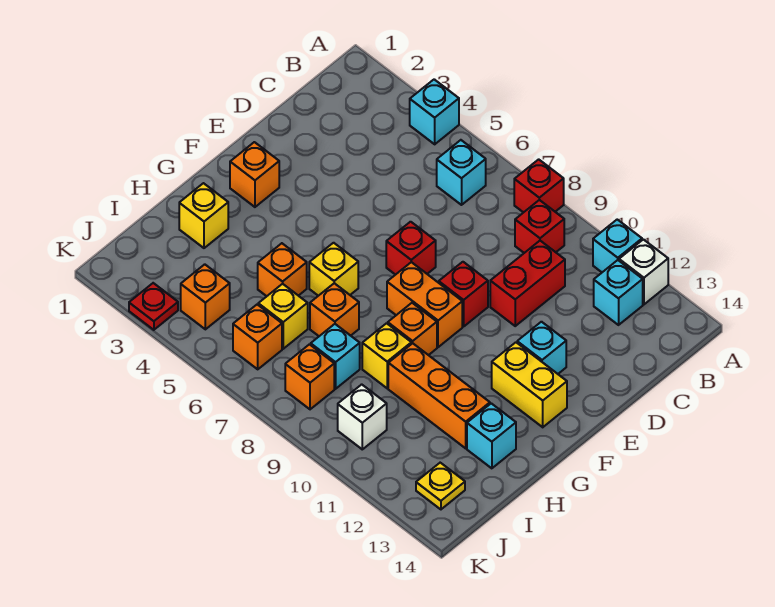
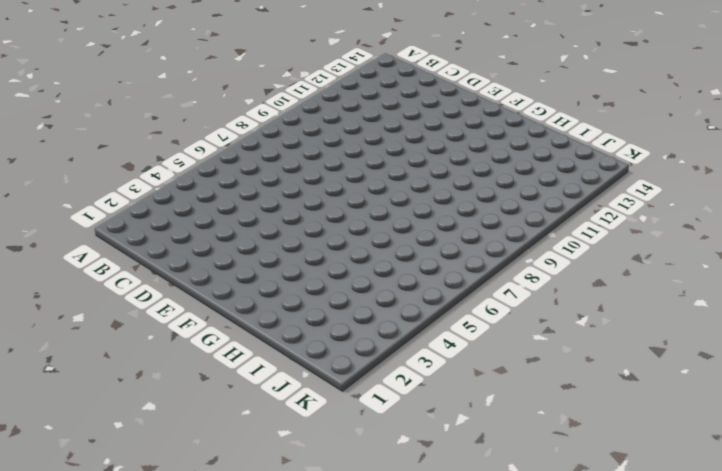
none -> cyan 1x1 brick [410,79,459,144]
none -> red 1x1 brick [514,159,564,213]
none -> cyan 1x1 brick [593,220,642,272]
none -> white 1x1 brick [619,239,668,304]

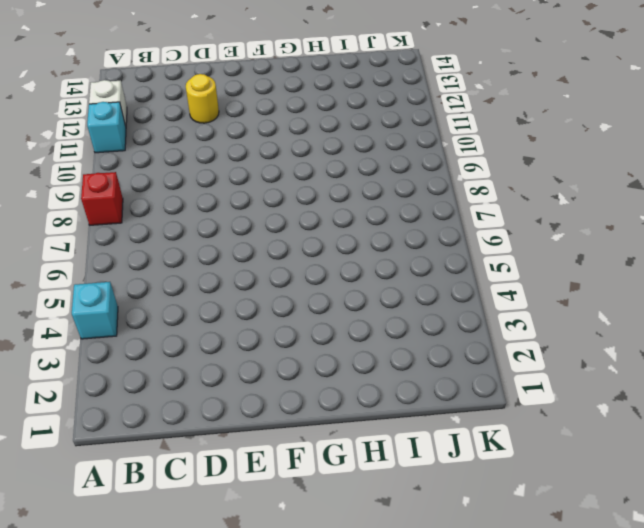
yellow 1x1 round brick [186,74,219,123] -> none
none -> cyan 1x1 brick [437,140,486,205]
none -> red 1x1 brick [515,200,564,253]
none -> cyan 1x1 brick [594,260,643,325]
none -> red 1x2 brick [490,241,565,326]

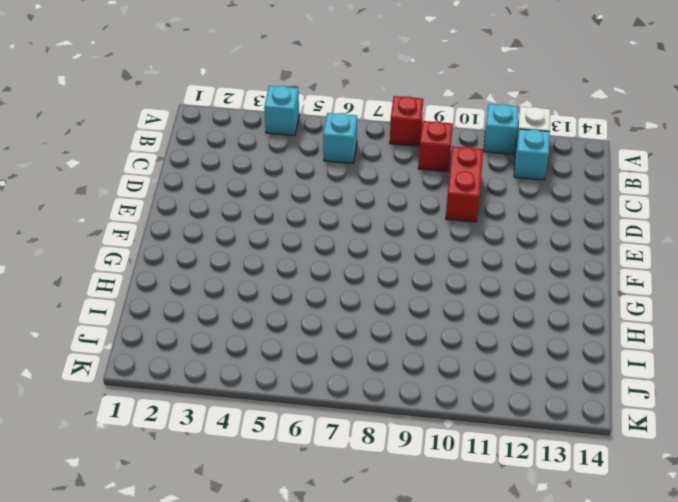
none -> red 1x1 brick [386,222,436,275]
none -> red 1x1 brick [439,262,488,327]
none -> cyan 1x1 brick [517,322,566,374]
none -> orange 1x1 brick [230,142,279,207]

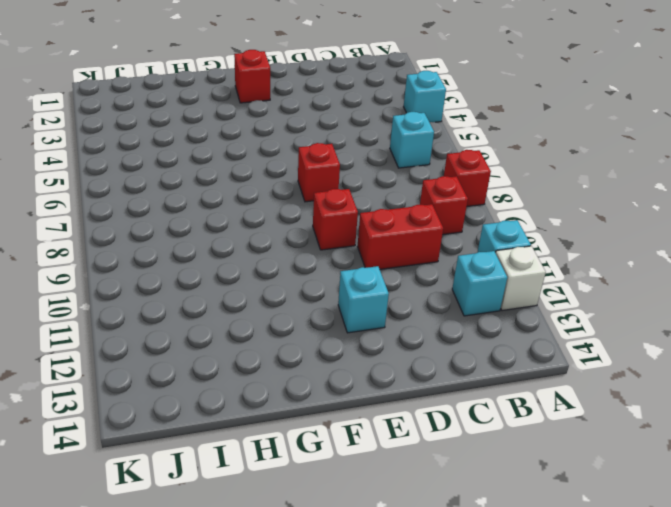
red 1x1 brick [234,50,270,103] -> orange 1x1 brick [230,142,279,207]
none -> orange 1x2 brick [387,262,462,347]
none -> yellow 1x2 brick [492,342,567,427]
none -> yellow 1x1 brick [309,243,358,296]
none -> orange 1x1 brick [388,303,437,355]

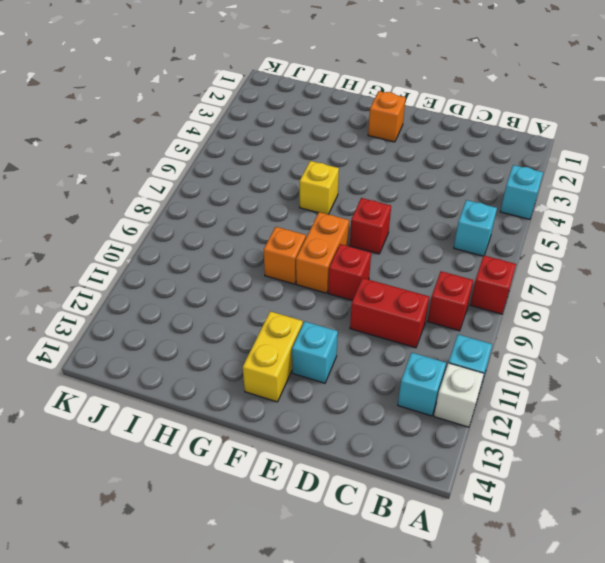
none -> yellow 1x1 brick [179,183,228,248]
none -> orange 1x1 brick [258,243,307,296]
none -> orange 1x1 brick [310,283,359,336]
none -> yellow 1x1 brick [362,323,411,388]

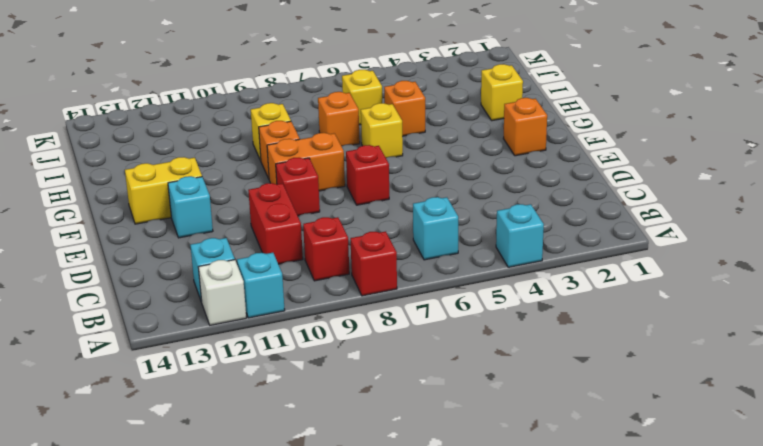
none -> orange 1x3 brick [388,343,490,448]
none -> cyan 1x1 brick [467,403,516,468]
none -> cyan 1x1 brick [311,324,360,389]
none -> orange 1x1 brick [181,264,230,329]

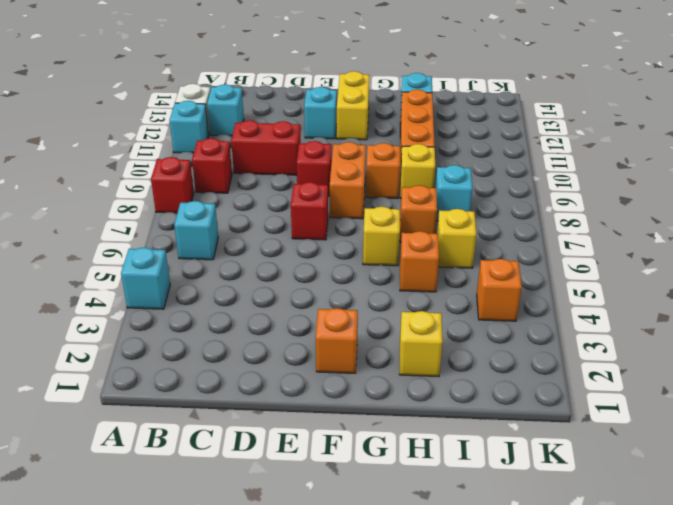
none -> orange 1x1 brick [233,304,282,369]
none -> orange 1x1 brick [285,344,334,409]
none -> white 1x1 brick [338,384,387,449]
none -> yellow 1x1 plate [416,463,465,509]

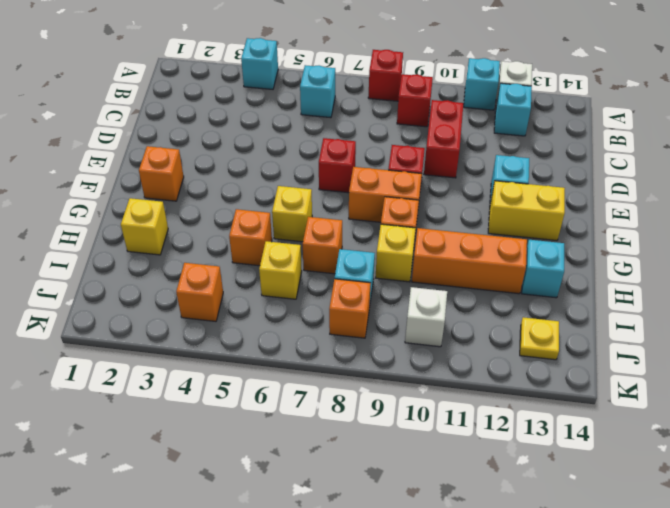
none -> orange 1x1 brick [233,304,282,369]
none -> red 1x1 plate [129,283,178,330]

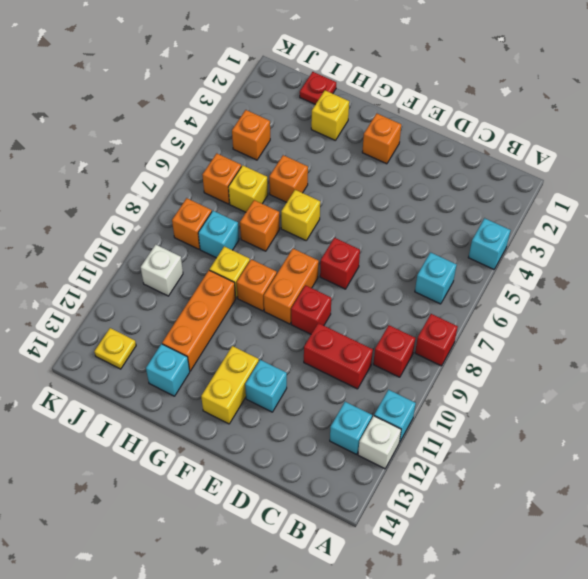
red 1x1 plate [300,72,336,104] -> red 1x1 plate moved to [129,283,178,330]

